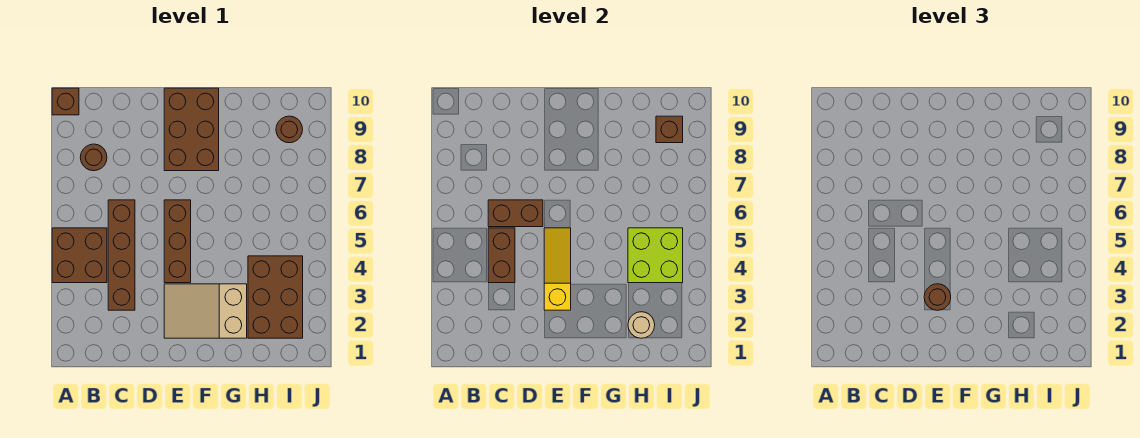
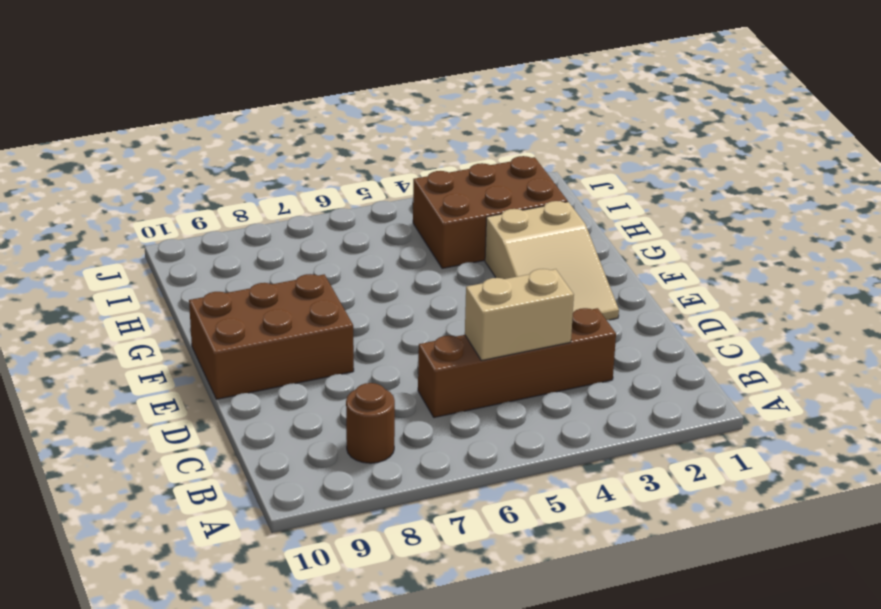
tan 1x2 brick [465,269,574,361] -> brown 1x2 brick [488,228,515,283]
none -> brown 2x2 brick [52,228,107,283]
none -> brown 1x1 brick [52,88,79,115]
none -> brown 1x3 brick [164,200,191,283]

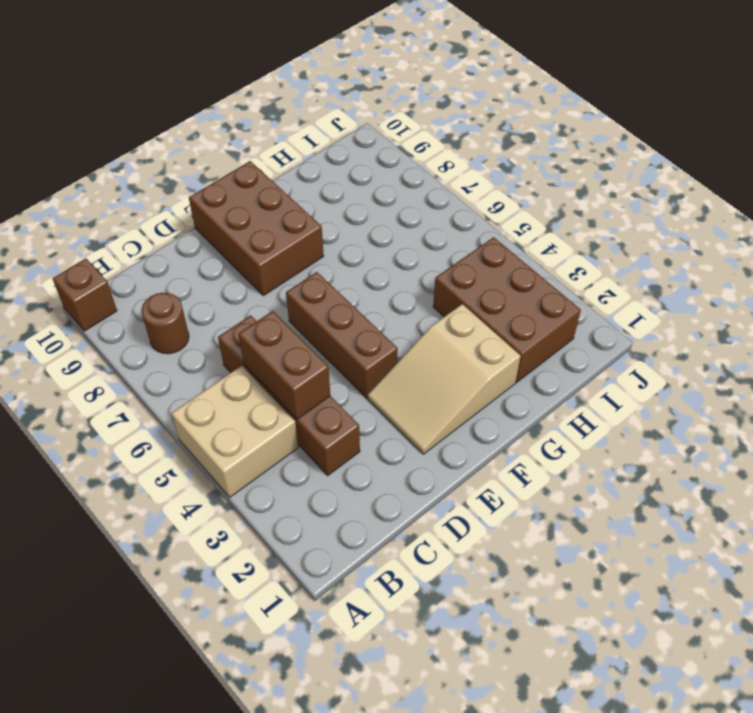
tan 2x2 brick [172,366,298,497] -> brown 2x2 brick [52,228,107,283]
none -> brown 1x1 round brick [276,116,303,143]
none -> brown 1x2 brick [488,200,543,227]
none -> yellow 1x3 slope [544,228,571,310]

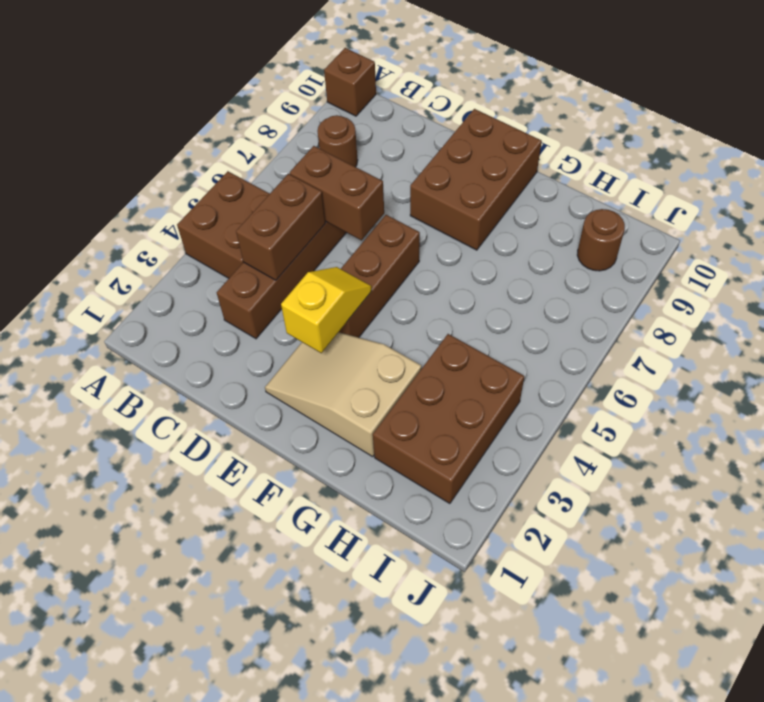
yellow 1x2 slope [281,267,371,353] -> yellow 1x3 slope [544,228,571,310]
none -> tan 1x1 round brick [628,312,655,338]
none -> lime 2x2 brick [628,228,683,283]
none -> brown 1x1 brick [656,116,683,143]

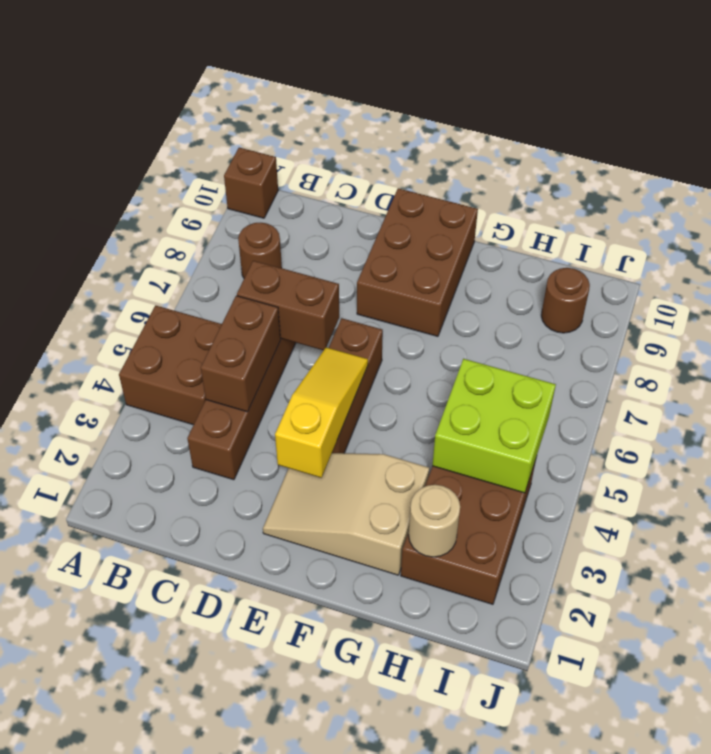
none -> brown 1x1 brick [656,116,683,143]
none -> brown 1x1 round brick [924,284,951,310]

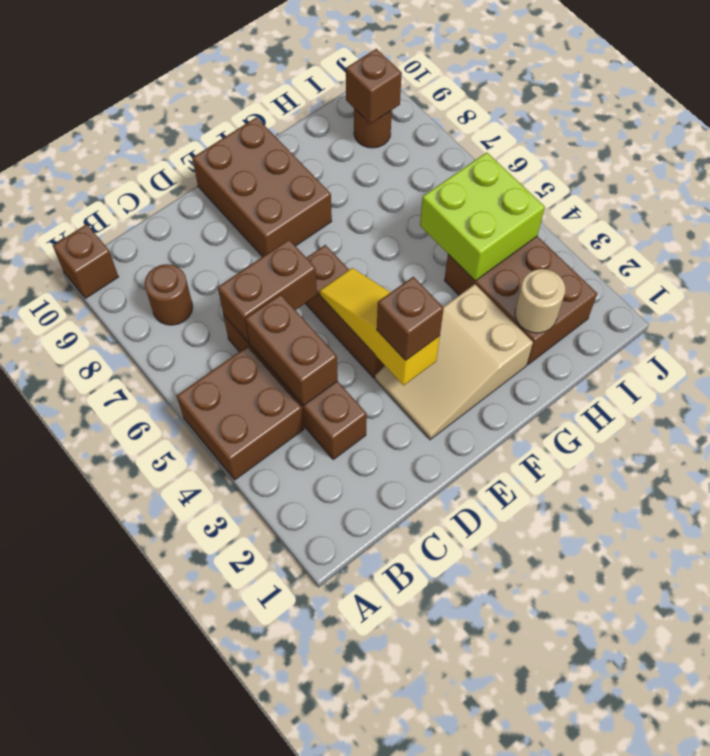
brown 1x1 brick [376,277,444,360] -> brown 1x1 round brick [924,284,951,310]

